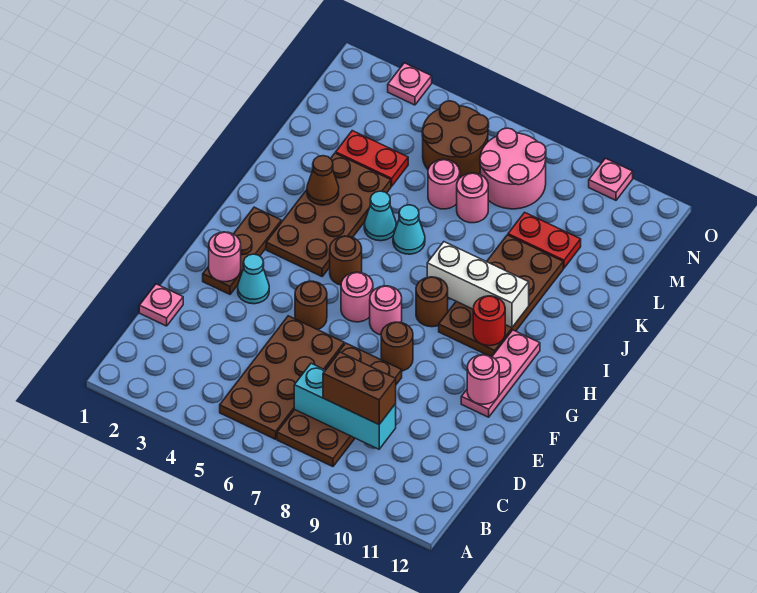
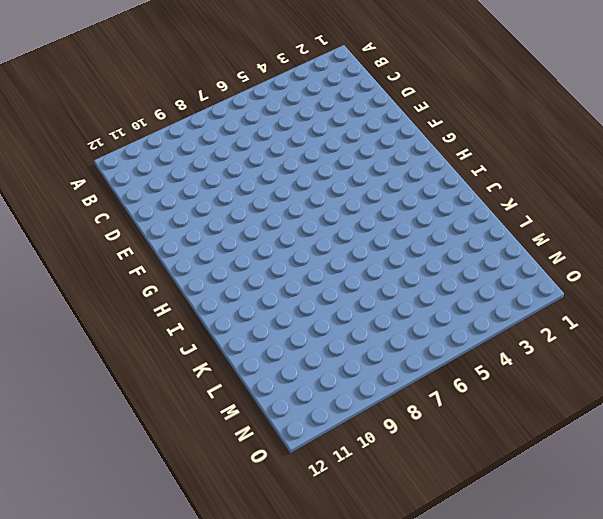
none -> brown 2x4 plate [220,316,344,439]
none -> brown 2x4 plate [277,343,402,467]
none -> pink 1x1 plate [139,284,183,326]
none -> brown 1x3 plate [203,207,281,294]

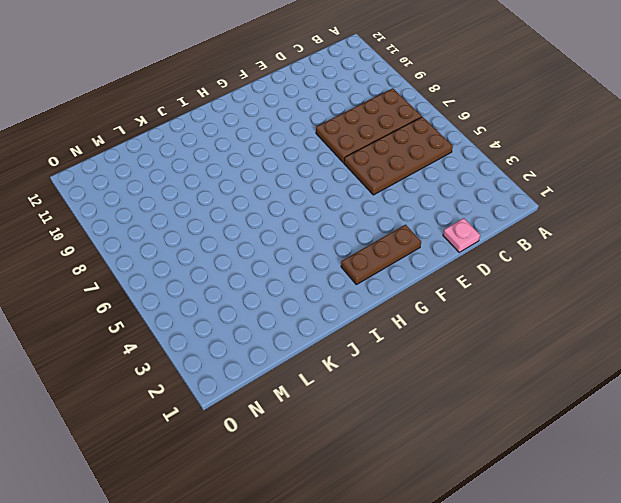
none -> cyan 1x1 cone [238,254,269,304]
none -> brown 1x1 round brick [295,281,327,330]
none -> brown 1x1 round brick [381,322,413,371]
none -> pink 1x3 plate [461,330,540,417]

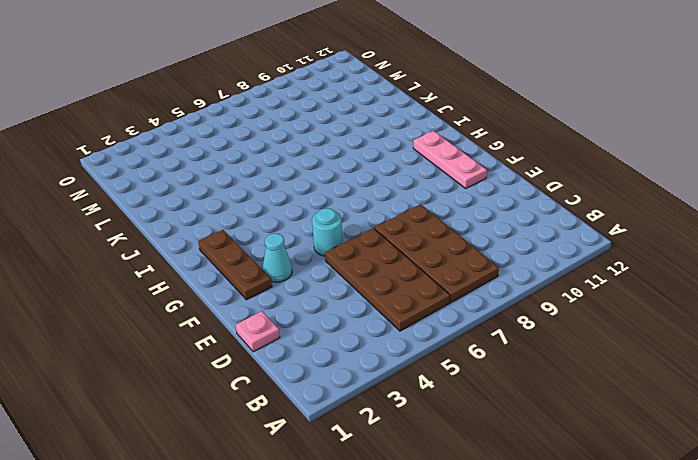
cyan 1x1 round brick [312,208,343,256] -> brown 1x1 round brick [295,281,327,330]
none -> brown 1x1 round brick [381,322,413,371]
none -> pink 1x1 round brick [341,272,373,322]
none -> pink 1x1 round brick [370,286,402,335]
none -> brown 2x4 plate [266,153,391,276]

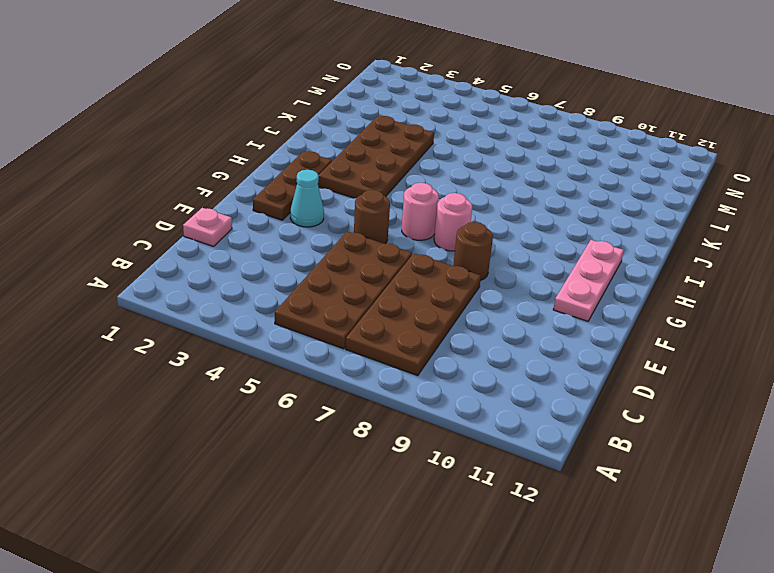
none -> brown 1x1 round brick [330,236,362,285]
none -> brown 1x1 round brick [416,277,448,327]
none -> brown 2x4 plate [439,235,563,356]
none -> cyan 1x1 cone [364,191,396,241]

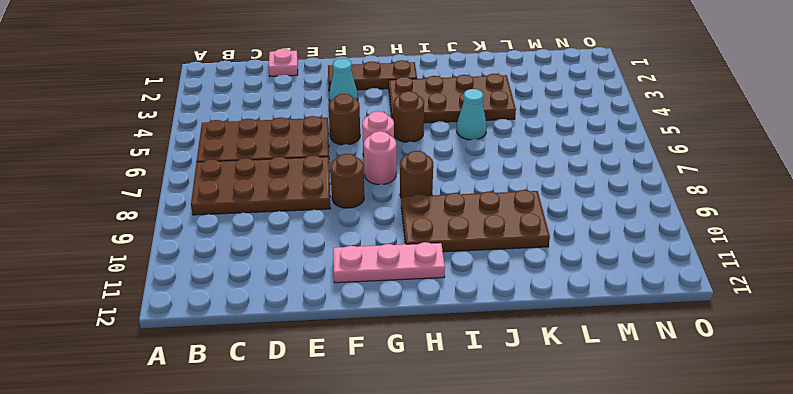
none -> cyan 1x1 cone [393,205,425,254]
none -> red 1x2 plate [336,131,408,186]
none -> pink 1x1 round brick [428,159,460,209]
none -> pink 1x1 round brick [457,173,488,223]

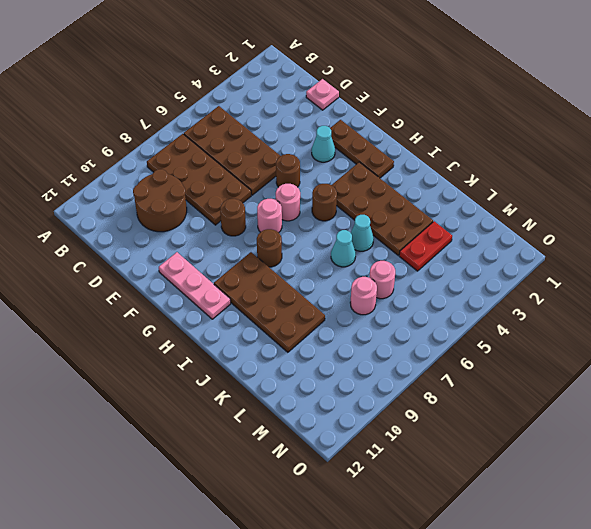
brown 2x2 round brick [133,169,187,232] -> brown 2x2 round brick moved to [422,101,489,178]
none -> red 1x2 plate [508,212,581,268]
none -> pink 2x2 round brick [480,128,546,209]
none -> pink 1x1 plate [388,63,432,105]
none -> pink 1x1 plate [589,158,633,200]

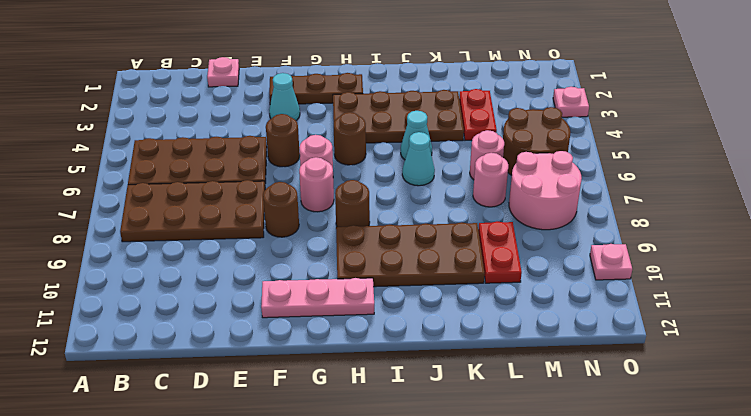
none -> cyan 1x3 brick [294,363,396,449]
none -> pink 1x1 round brick [209,232,241,282]
none -> pink 1x1 round brick [467,355,499,404]
none -> red 1x1 round brick [473,296,505,346]

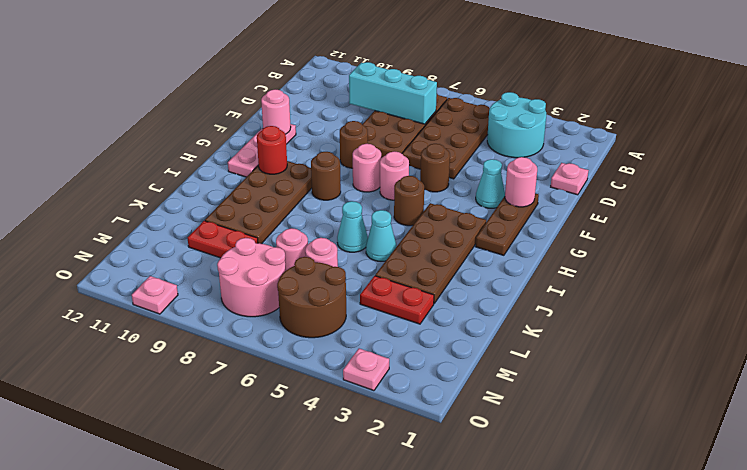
cyan 2x2 round brick [487,92,546,158] -> none
none -> white 1x3 brick [427,242,529,328]
none -> brown 1x1 cone [307,156,339,205]
none -> brown 1x2 brick [323,352,396,424]

